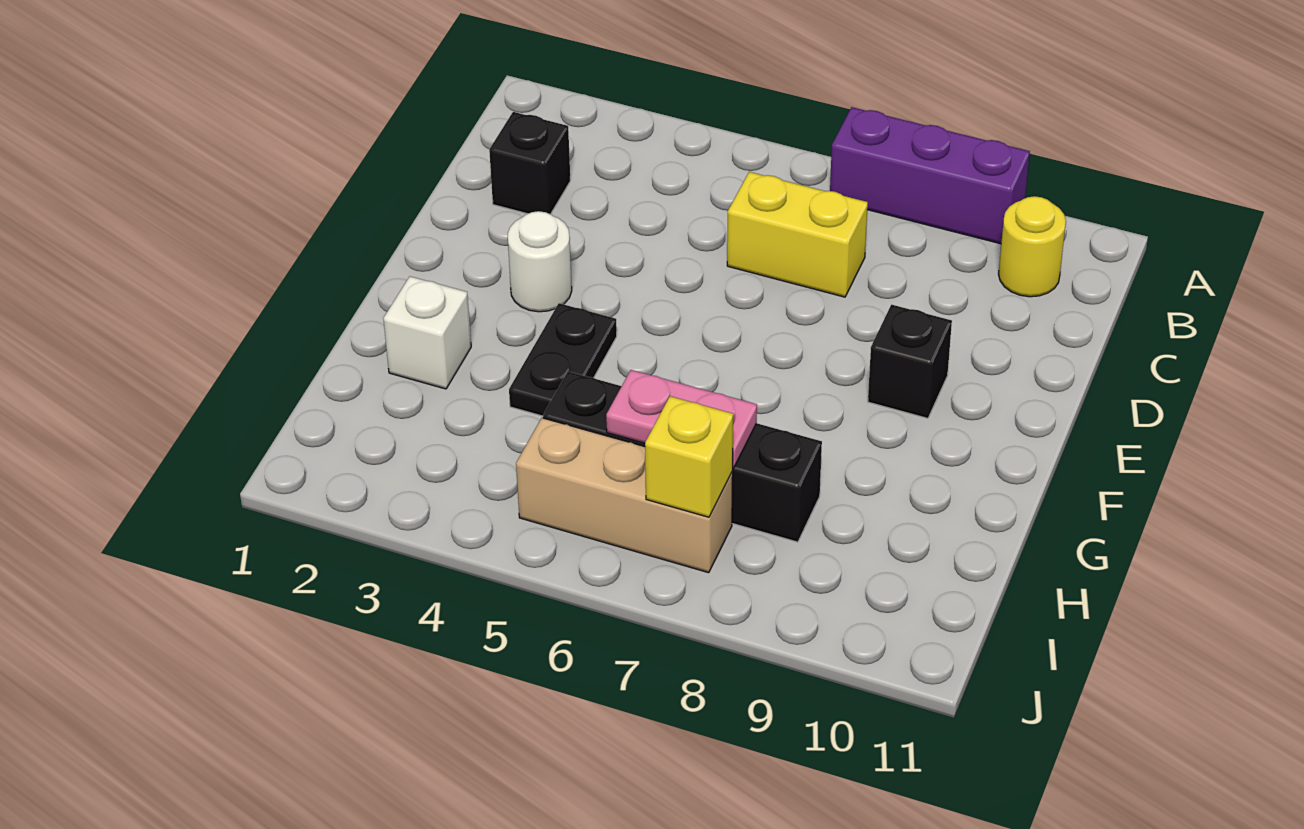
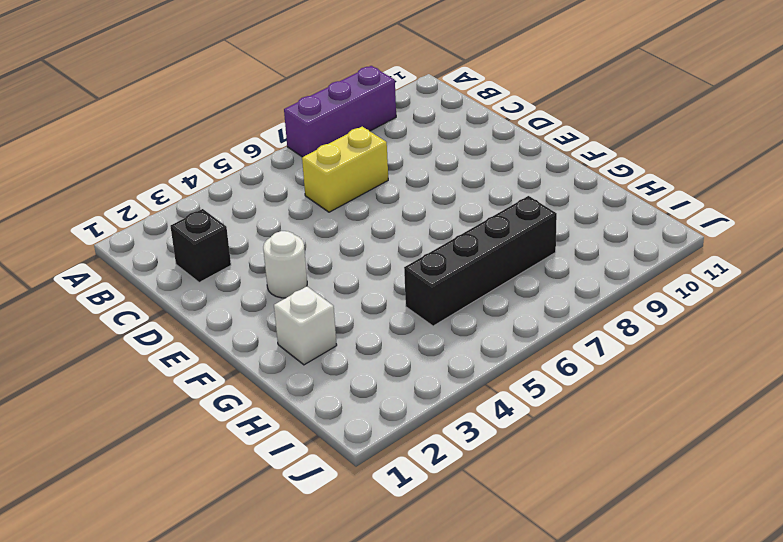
none -> yellow 1x1 round brick [999,196,1066,297]
none -> black 1x1 brick [868,305,952,418]
none -> black 1x2 plate [509,303,617,416]

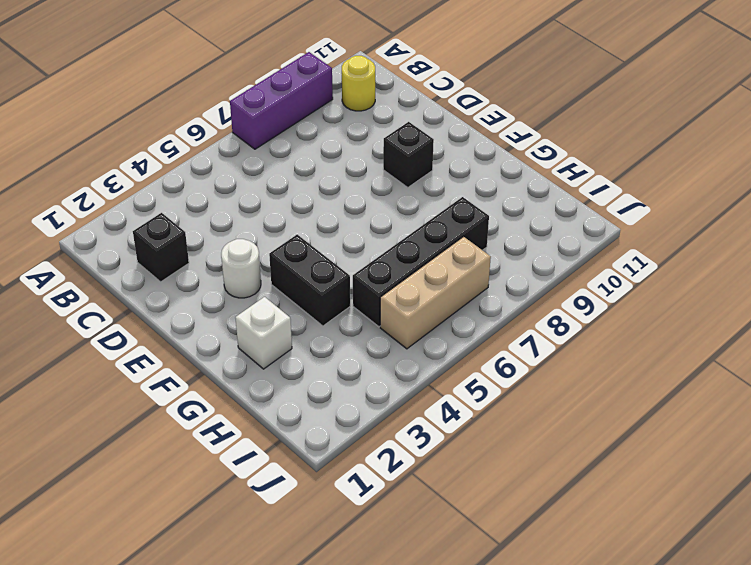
black 1x2 brick [269,235,350,326] -> black 1x2 plate [509,303,617,416]
none -> yellow 1x2 brick [727,172,868,297]
none -> pink 1x2 plate [606,370,757,468]
none -> yellow 1x1 brick [645,396,733,517]

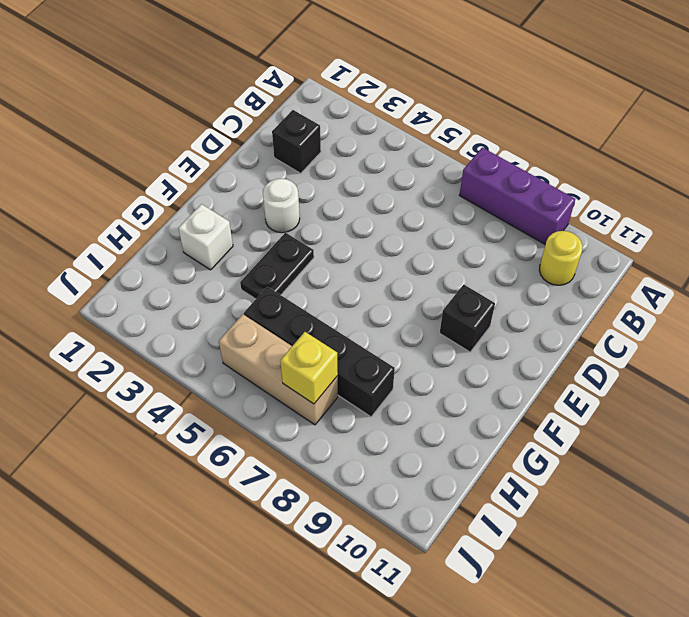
none -> yellow 1x2 brick [727,172,868,297]
none -> pink 1x2 plate [606,370,757,468]

